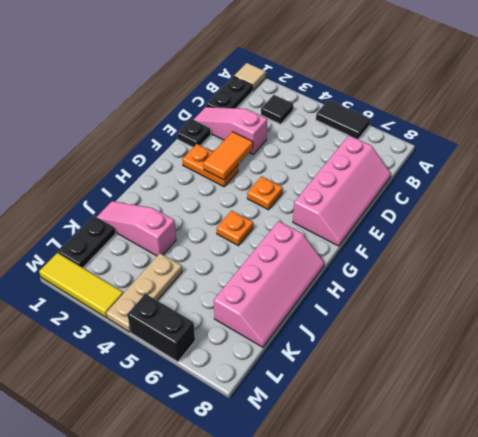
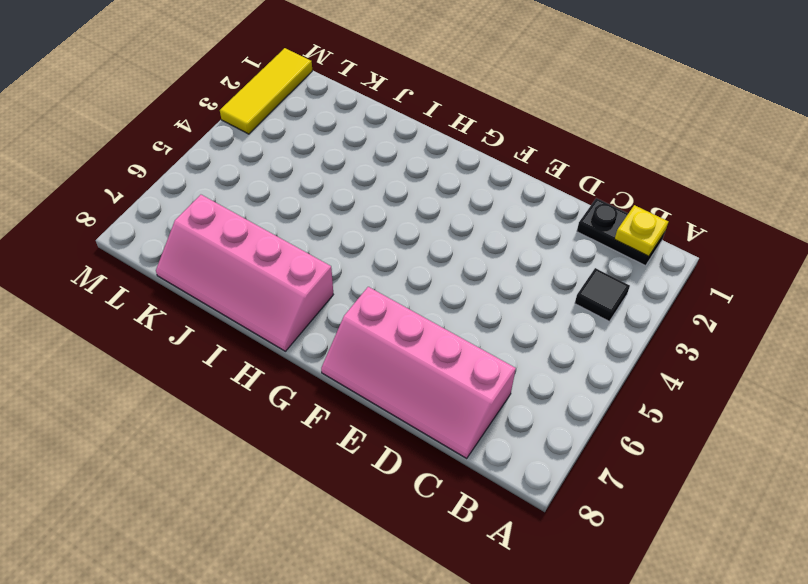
yellow 1x1 plate [615,205,668,256] -> none
none -> tan 1x1 tile [234,63,266,91]
none -> black 1x2 tile [316,100,371,139]
none -> pink 1x3 slope [194,107,267,154]

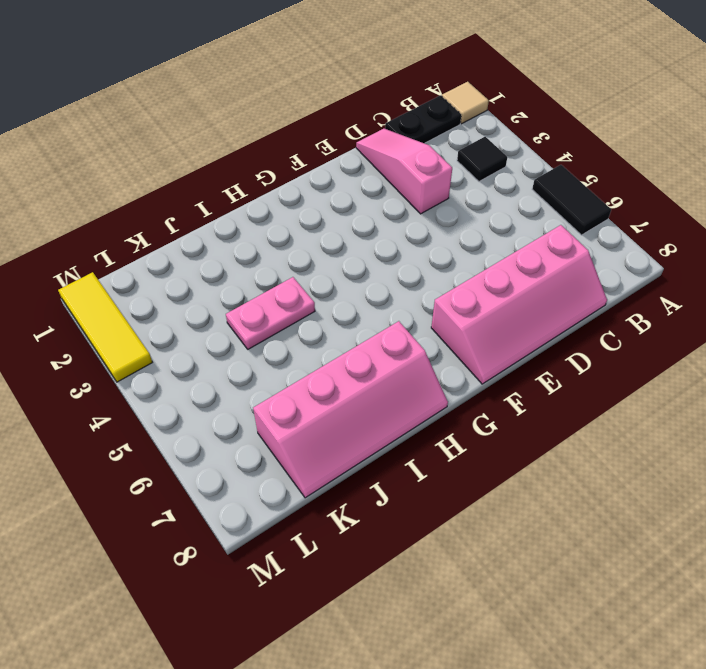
pink 1x2 plate [226,277,315,349] -> none
none -> black 1x1 plate [177,119,211,147]
none -> orange 1x2 plate [182,144,238,187]
none -> orange 1x1 plate [247,176,283,210]

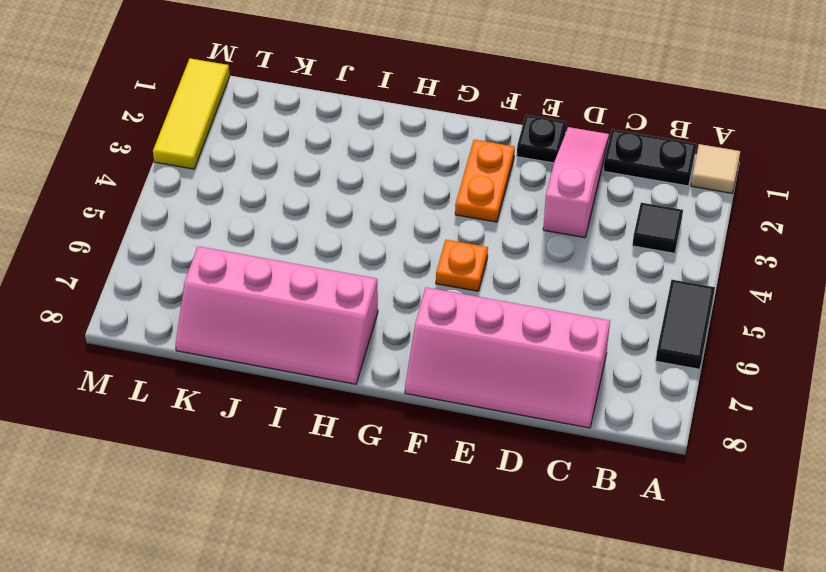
none -> orange 1x1 plate [217,211,253,246]
none -> pink 1x3 slope [97,201,176,256]
none -> black 1x2 plate [58,216,116,268]

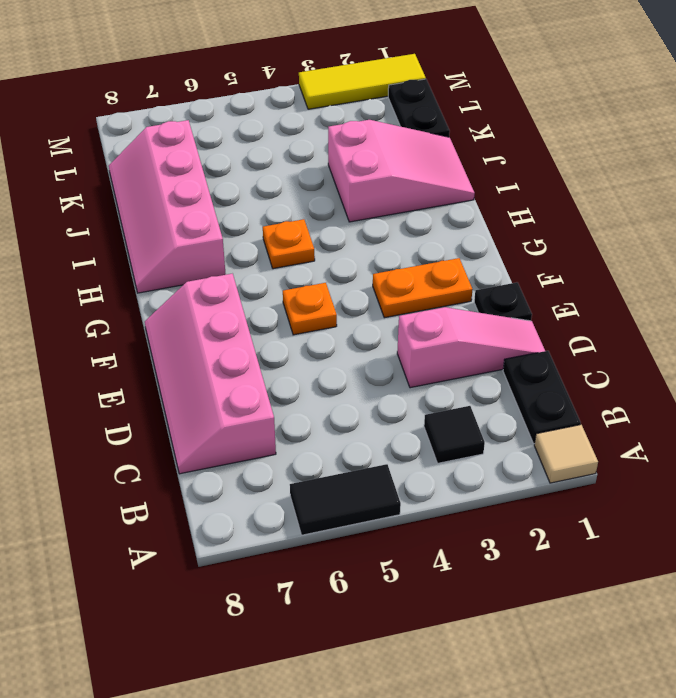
pink 2x3 slope [328,120,475,222] -> pink 1x3 slope [97,201,176,256]
none -> tan 1x3 plate [106,253,182,332]
none -> black 1x2 brick [127,294,195,362]
none -> orange 1x2 tile [203,132,253,180]

